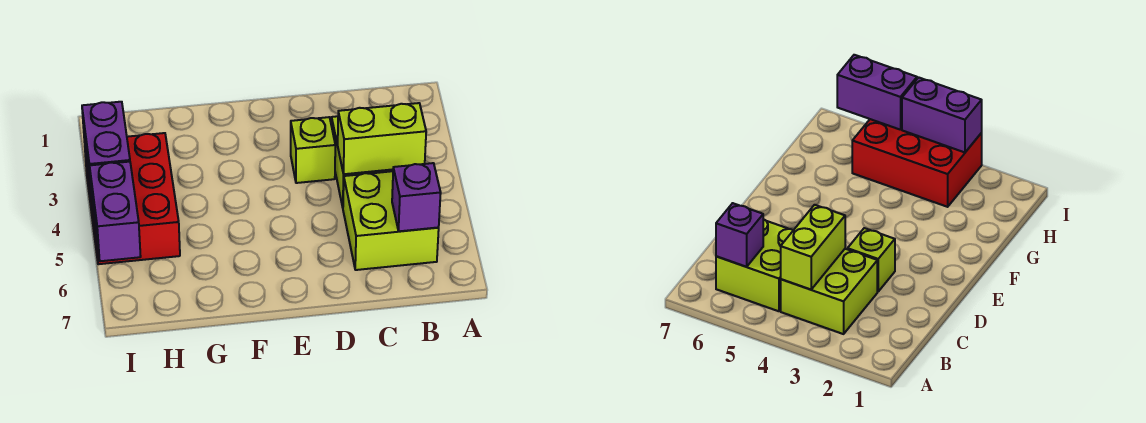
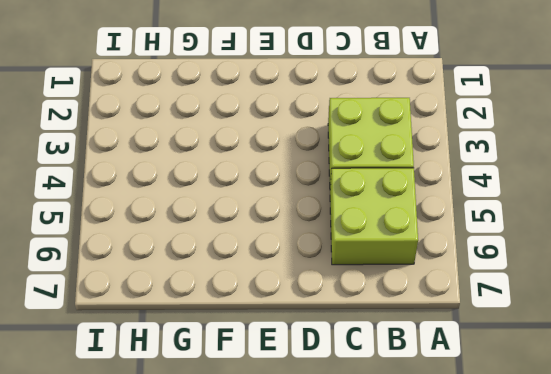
none -> lime 1x1 brick [291,117,335,183]
none -> red 2x3 brick [85,133,180,264]

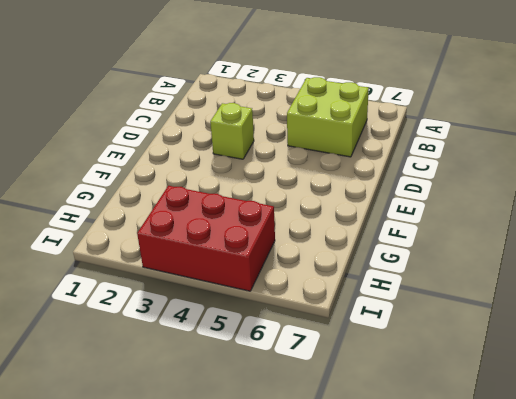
none -> lime 2x2 brick [781,249,877,334]
none -> lime 1x2 brick [338,103,426,174]

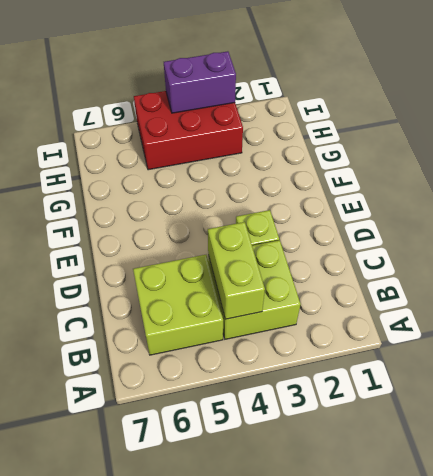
none -> purple 1x1 brick [392,163,441,231]
none -> purple 1x2 brick [90,162,141,261]

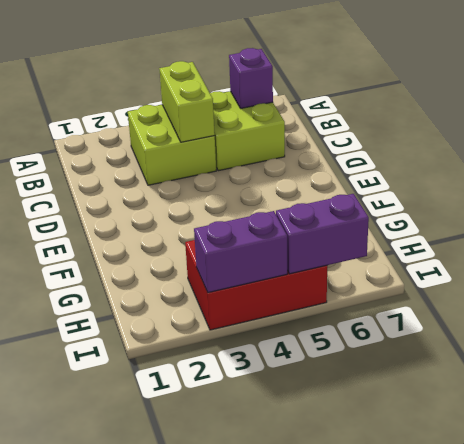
none -> lime 1x1 brick [291,117,335,183]

